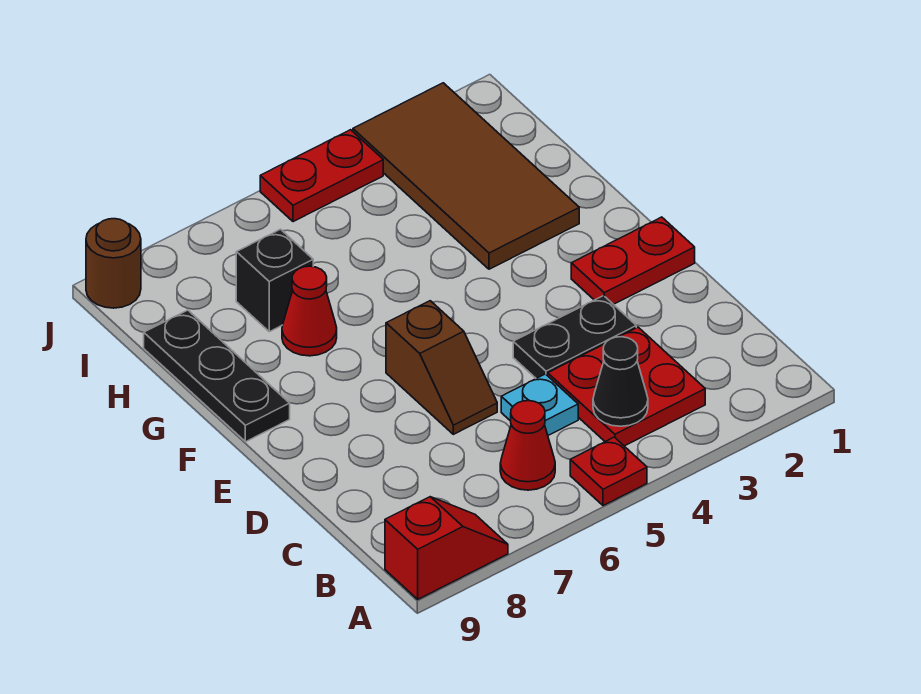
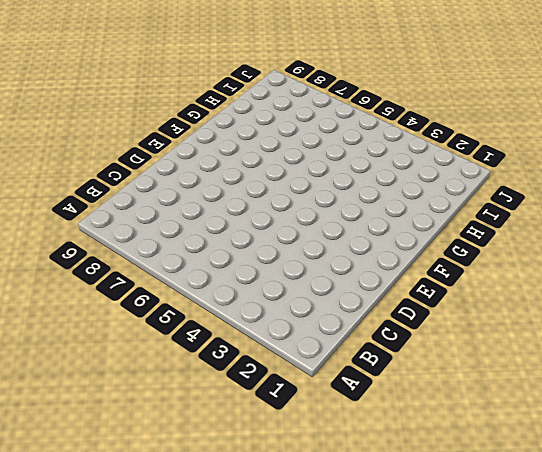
none -> red 1x1 plate [570,437,647,506]
none -> red 1x2 slope [385,497,508,599]
none -> red 2x2 plate [548,327,705,446]

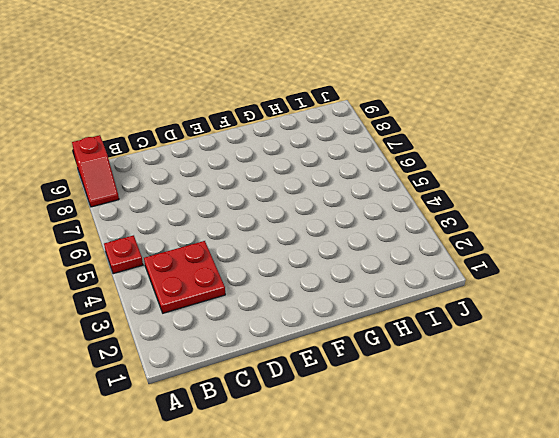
none -> red 1x1 cone [500,401,555,490]
none -> cyan 1x1 plate [501,374,578,435]
none -> black 1x2 plate [513,296,636,378]

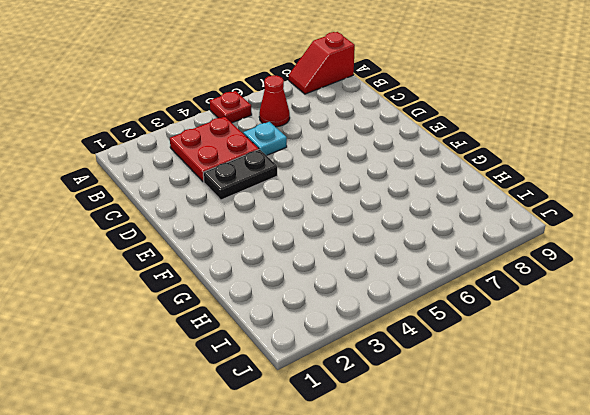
none -> brown 1x2 slope [386,301,497,434]
none -> red 1x2 plate [571,217,695,304]
none -> black 1x3 plate [144,310,290,442]

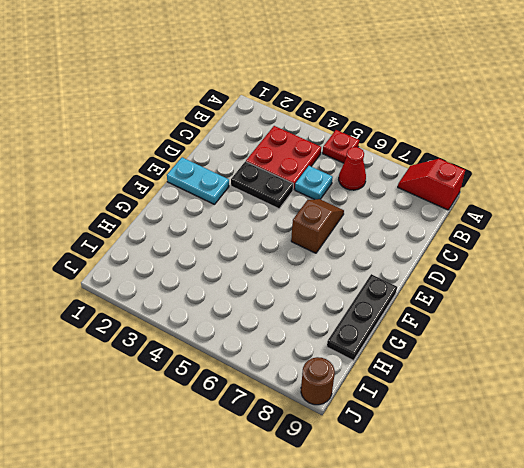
cyan 1x2 plate [167,157,229,205] -> red 1x2 plate [571,217,695,304]
none -> brown 2x4 tile [353,83,579,269]
none -> red 1x1 cone [282,266,337,356]
none -> black 1x1 brick [236,229,313,332]

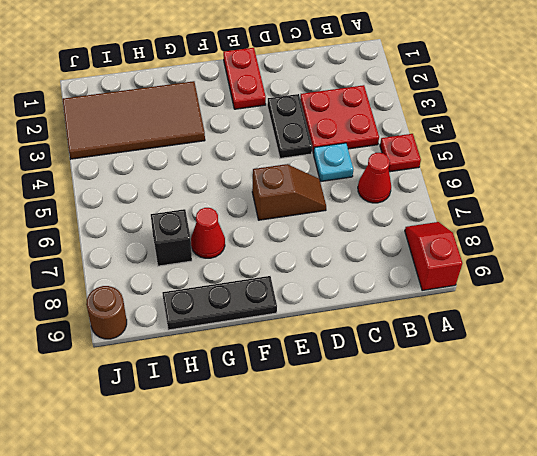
none -> red 1x2 plate [260,130,383,222]
none -> black 1x1 cone [593,337,648,426]

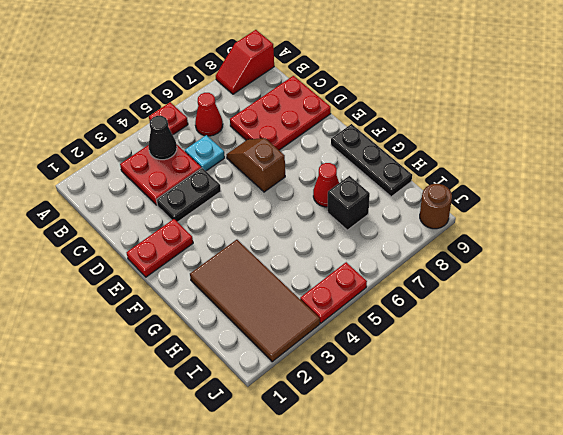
red 2x3 plate [230,76,331,150] -> none

